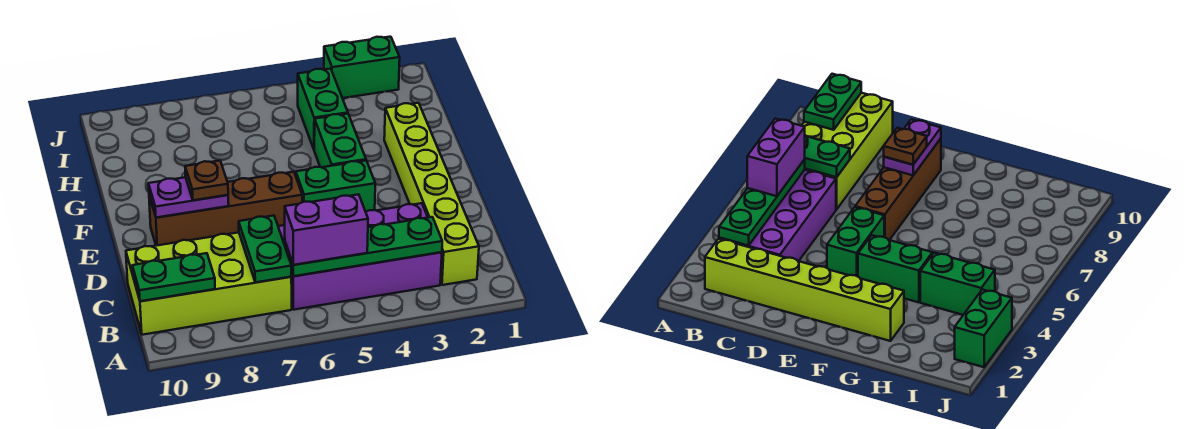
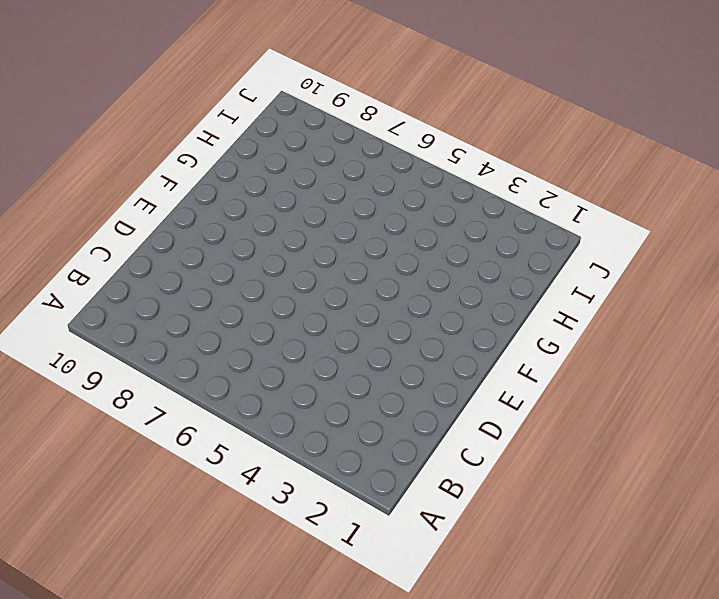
none -> lime 1x6 brick [384,103,479,285]
none -> purple 2x4 brick [278,203,442,310]
none -> lime 2x4 brick [126,232,292,335]

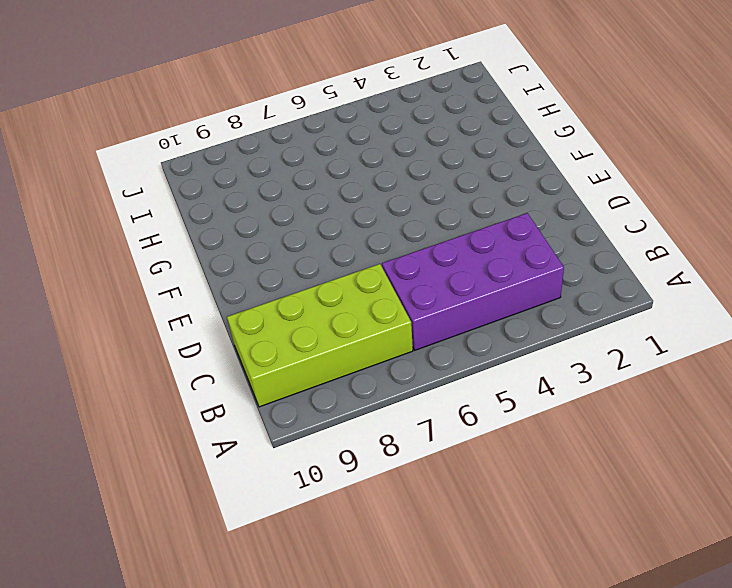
none -> lime 1x6 brick [384,103,479,285]
none -> green 1x2 brick [296,160,375,212]
none -> brown 1x4 brick [149,172,302,246]

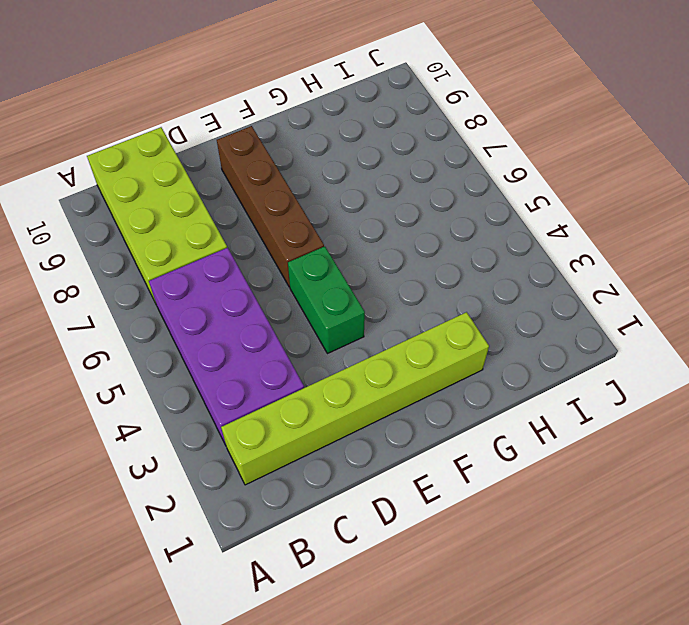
none -> green 1x2 brick [314,114,366,167]
none -> green 1x2 brick [298,69,348,149]
none -> green 1x2 brick [324,37,400,98]

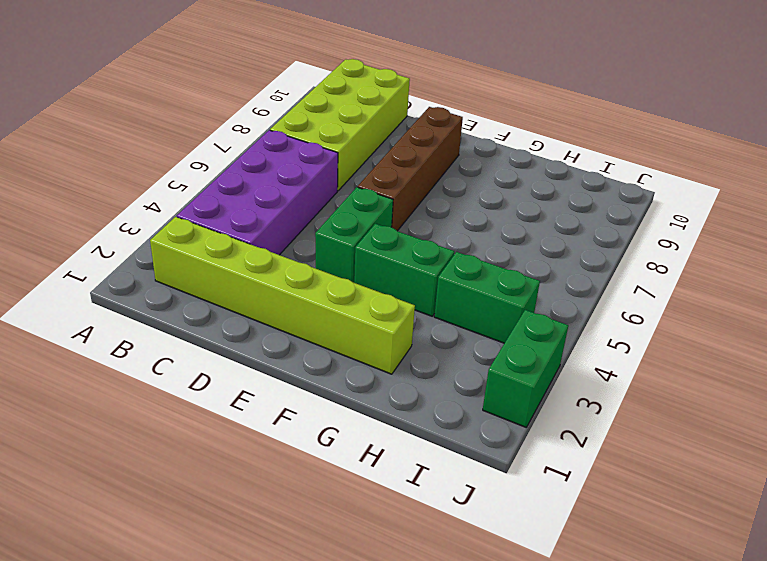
none -> green 1x4 plate [285,217,442,276]
none -> green 1x2 plate [239,216,291,282]
none -> green 1x2 plate [132,253,215,301]

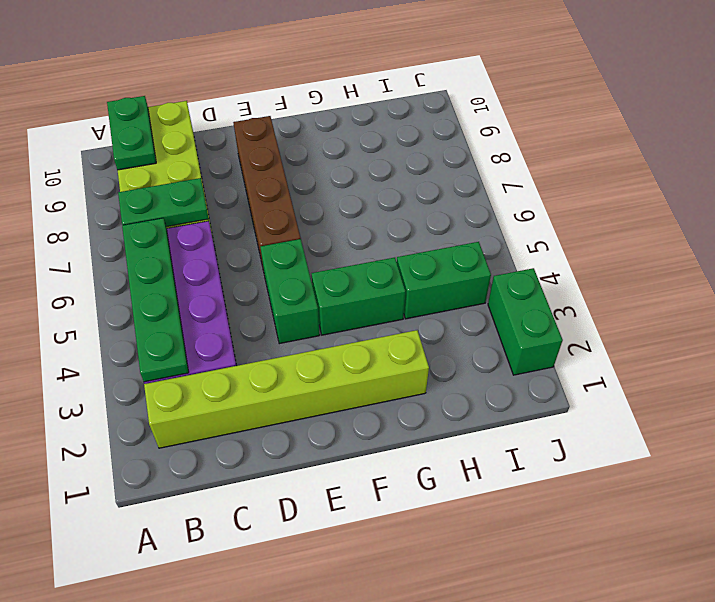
none -> purple 1x2 plate [148,177,229,218]
none -> purple 1x2 brick [285,194,368,265]
none -> brown 1x1 plate [185,161,228,200]

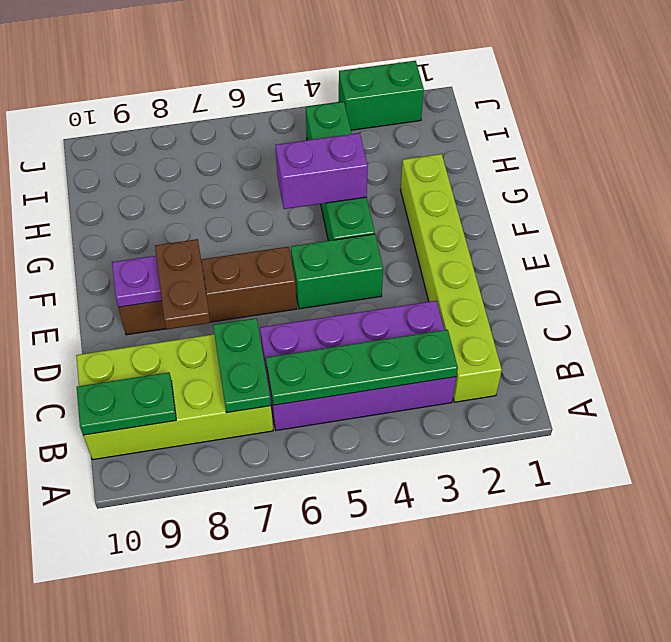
brown 1x2 plate [155,239,210,329] -> brown 1x1 plate [185,161,228,200]
purple 1x2 brick [276,133,368,209] -> purple 1x2 brick moved to [285,194,368,265]

